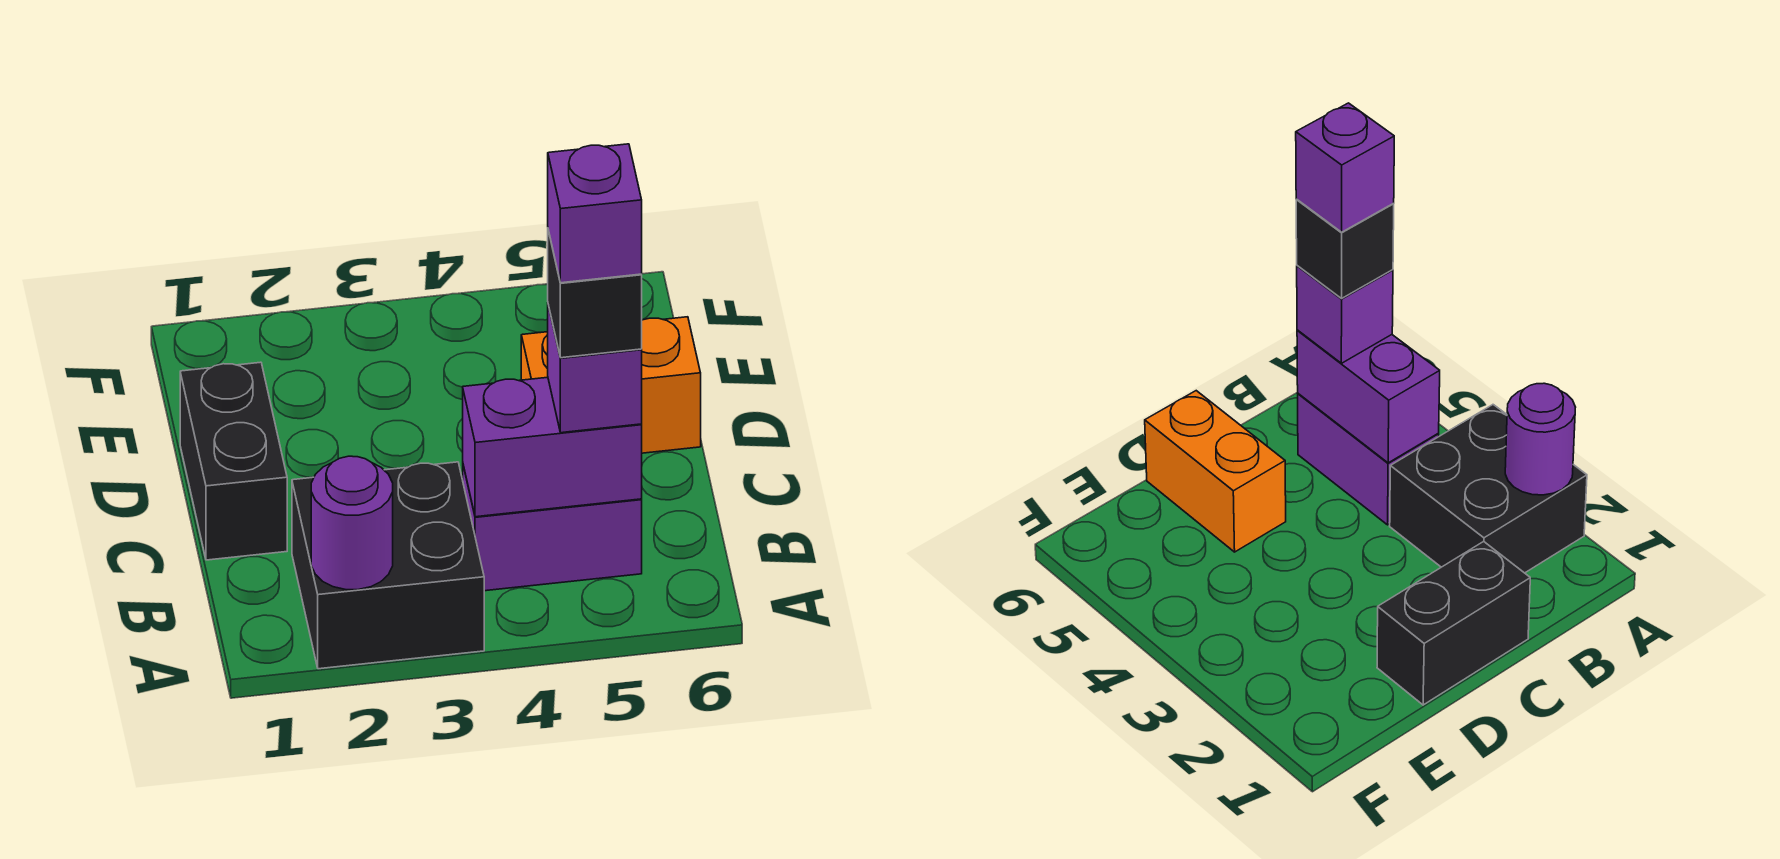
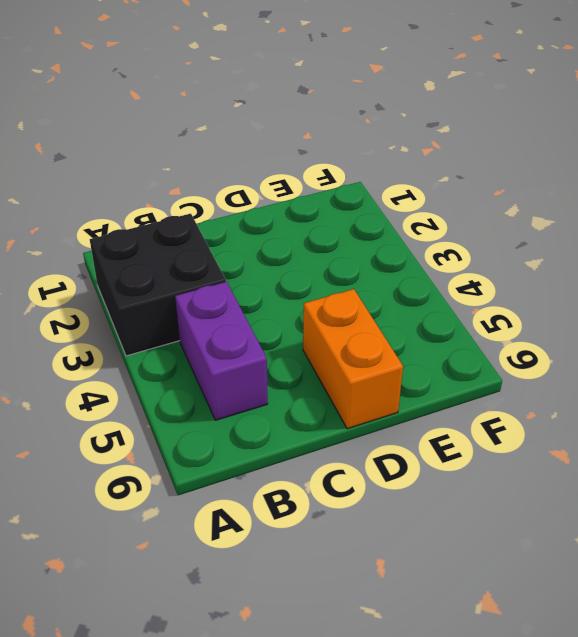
none -> black 1x2 brick [180,362,287,560]
none -> purple 1x1 round brick [311,456,393,590]

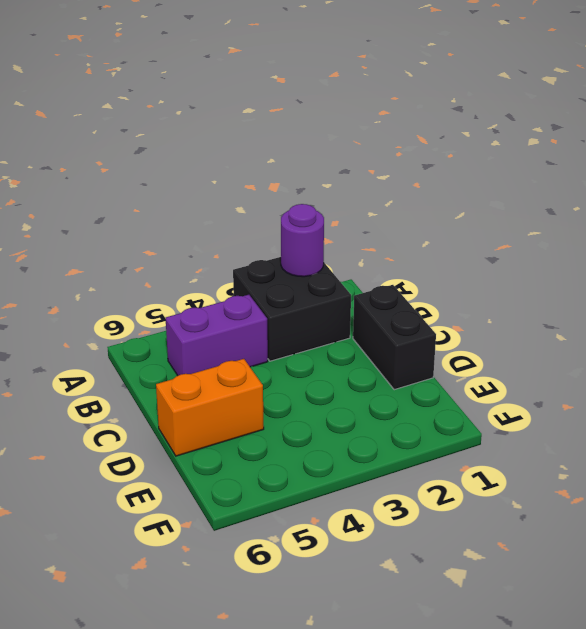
none -> purple 1x2 brick [463,377,642,517]
none -> purple 1x1 brick [548,305,642,433]

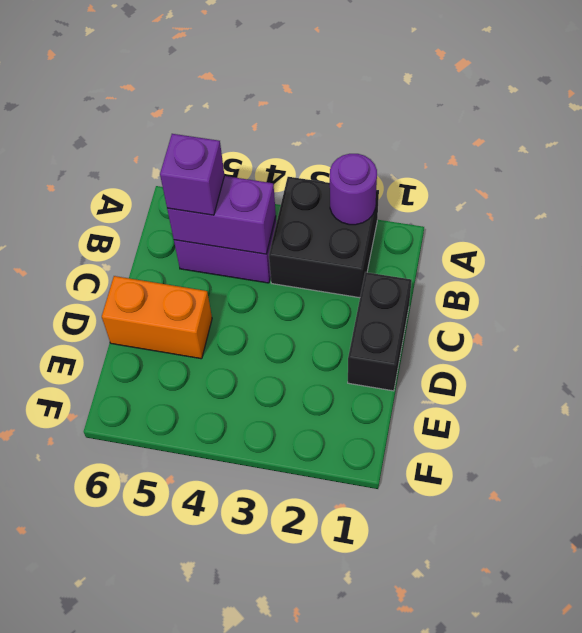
none -> black 1x1 brick [548,230,642,358]
none -> purple 1x1 brick [548,144,642,283]

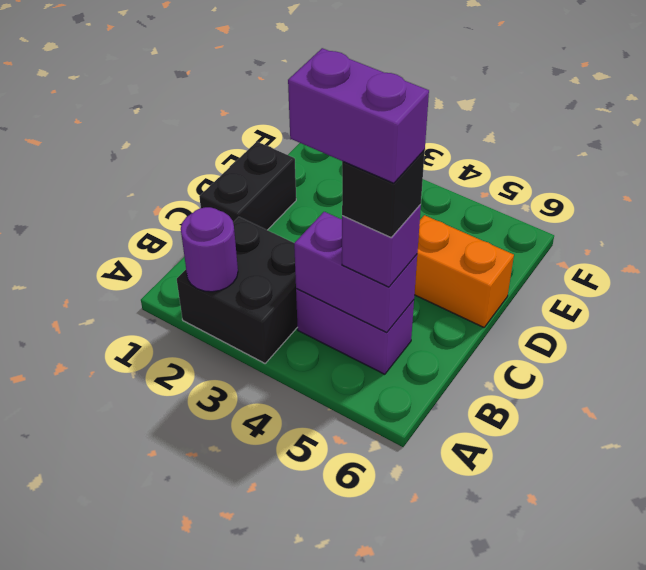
purple 1x2 brick [288,48,429,183] -> purple 1x1 brick [548,144,642,283]

